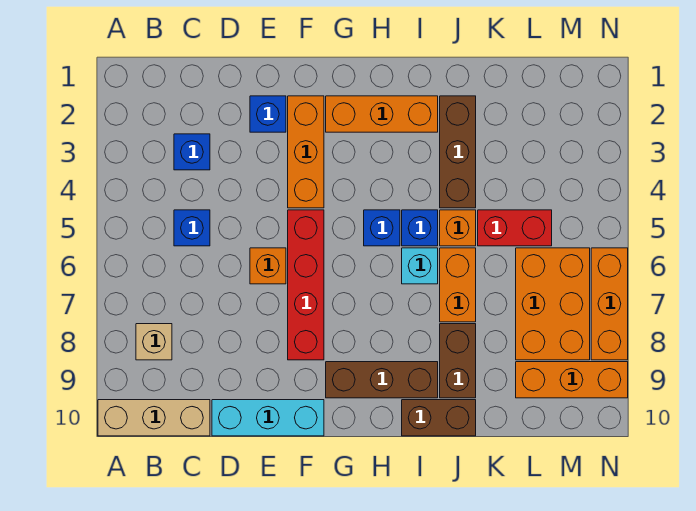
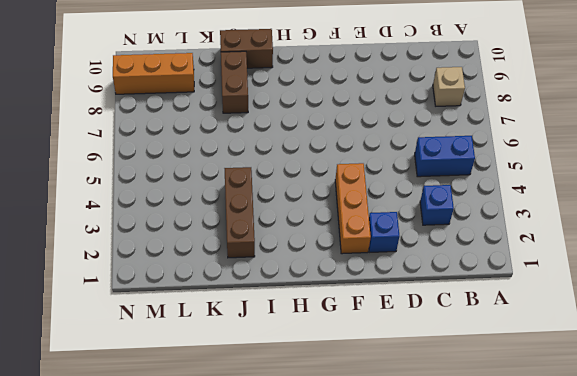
blue 1x2 brick [415,136,475,177] -> blue 1x1 brick [174,210,210,246]
none -> tan 1x3 brick [98,400,210,436]
none -> cyan 1x3 brick [212,400,324,436]
none -> orange 1x1 brick [250,248,286,284]

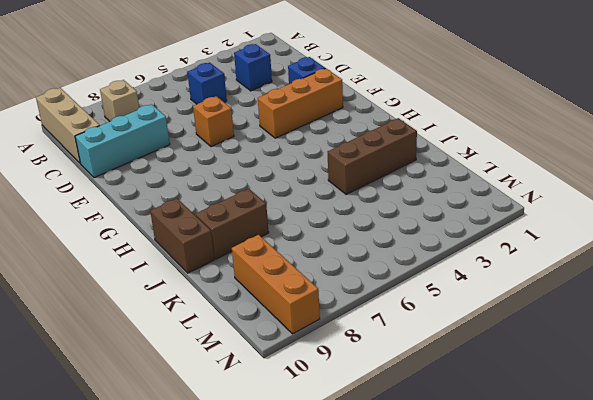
cyan 1x3 brick [75,104,170,178] -> cyan 1x3 brick turned to [212,400,324,436]
none -> red 1x4 brick [288,210,324,360]
none -> orange 1x3 brick [326,96,438,132]
none -> brown 1x3 brick [326,362,438,398]

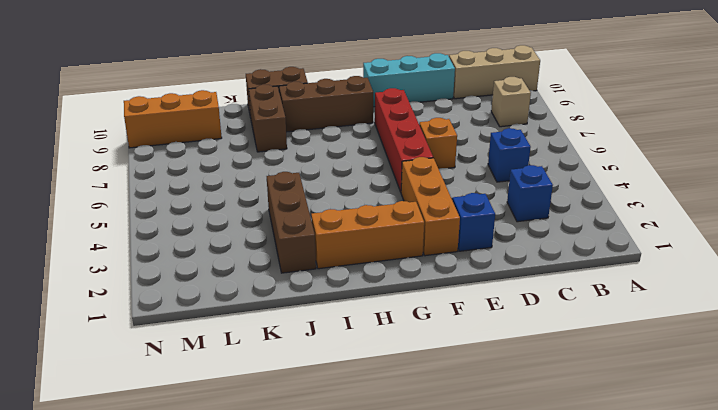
none -> blue 1x1 brick [364,210,400,246]
none -> blue 1x1 brick [402,210,438,246]
none -> cyan 1x1 brick [402,248,438,284]

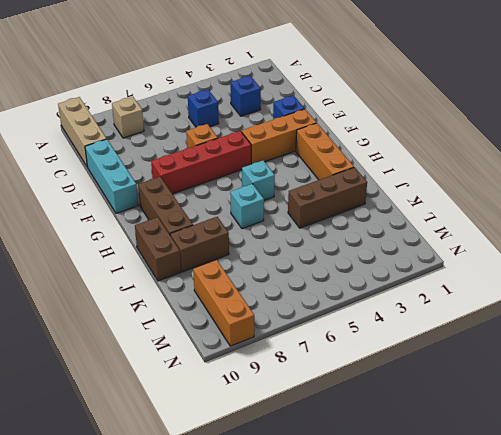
cyan 1x1 brick [242,161,275,200] -> blue 1x1 brick [364,210,400,246]
none -> blue 1x1 brick [402,210,438,246]
none -> orange 1x1 brick [440,210,476,246]
none -> orange 1x2 brick [440,248,476,322]

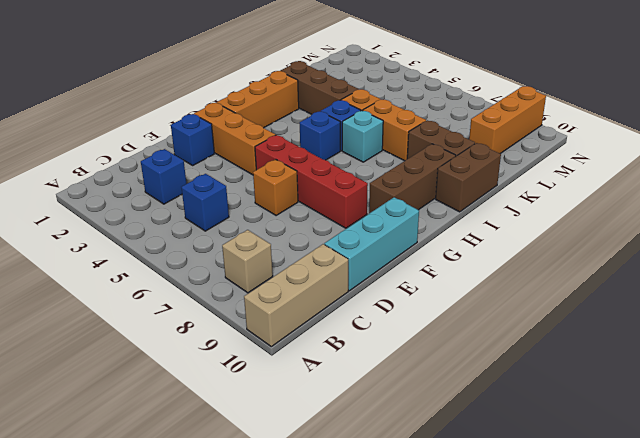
none -> red 1x2 brick [478,210,552,246]
none -> orange 2x3 brick [516,248,590,360]
none -> orange 1x3 brick [591,248,628,360]

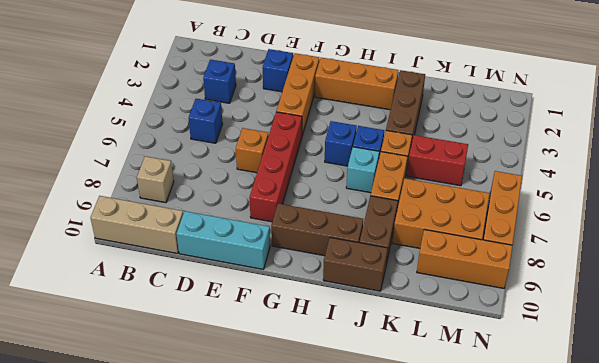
orange 2x3 brick [393,178,490,248] -> orange 2x3 brick turned to [516,248,590,360]

